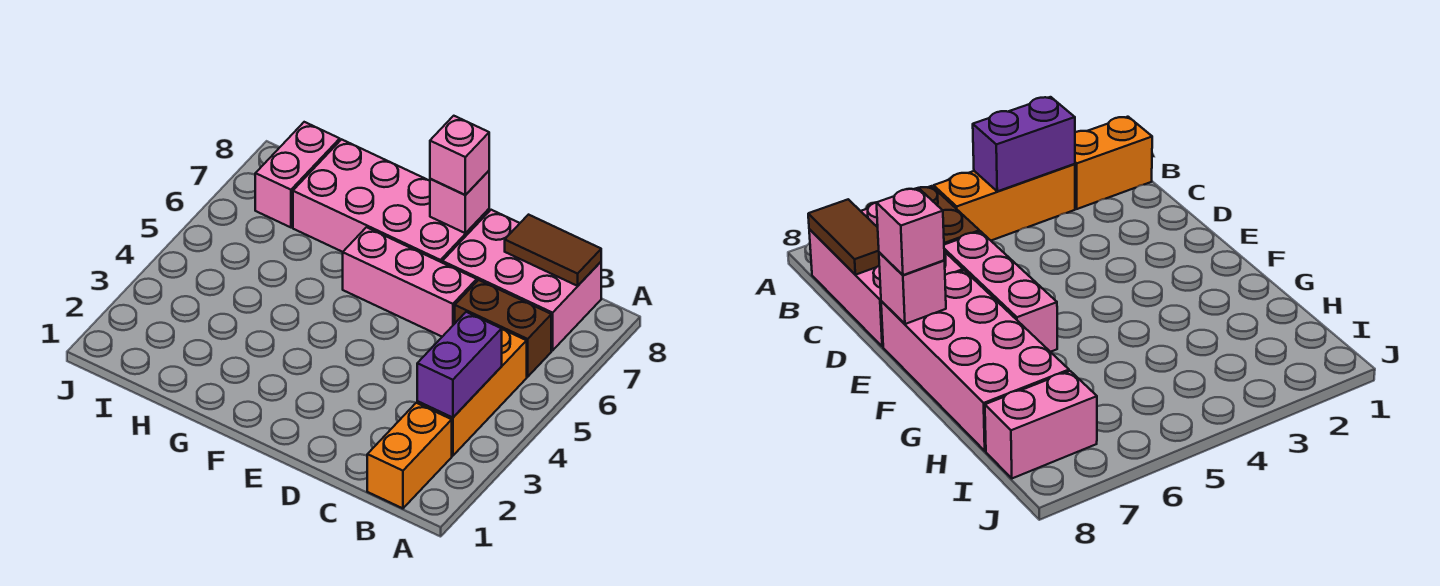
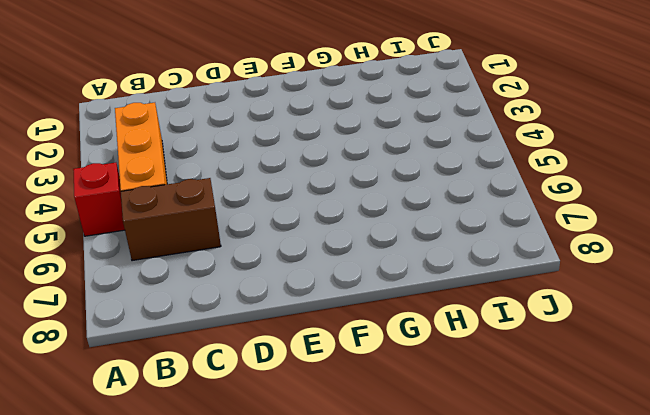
red 1x1 brick [73,163,125,236] -> none
none -> orange 1x2 brick [367,403,452,508]
none -> pink 2x3 brick [442,210,601,350]

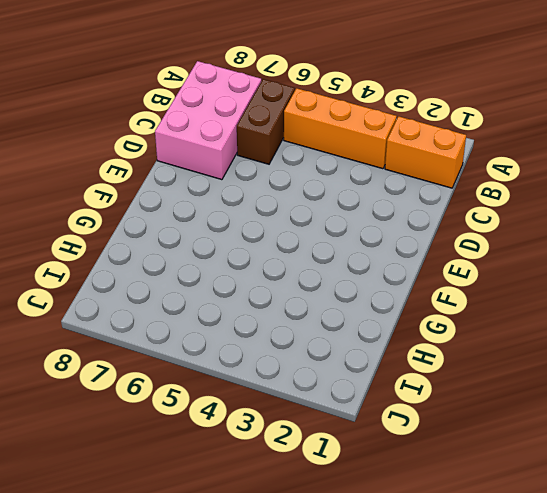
none -> pink 1x3 brick [343,227,477,337]
none -> pink 2x4 brick [293,139,489,262]

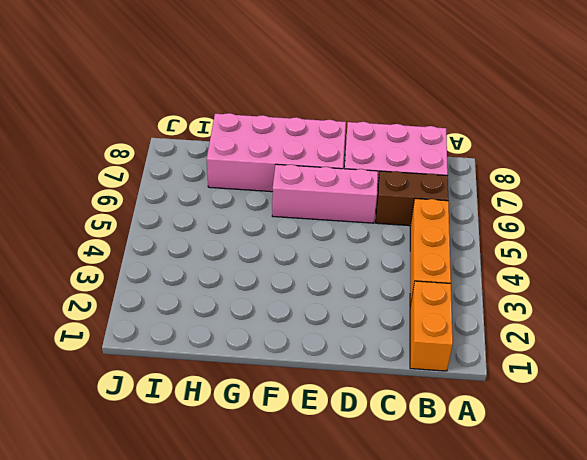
none -> pink 1x2 brick [255,122,340,227]
none -> purple 1x2 brick [417,312,502,418]

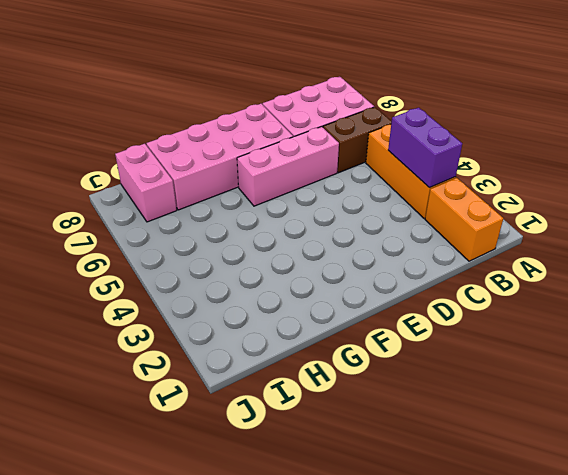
none -> brown 1x2 tile [505,215,601,286]
none -> pink 1x1 brick [430,171,489,233]

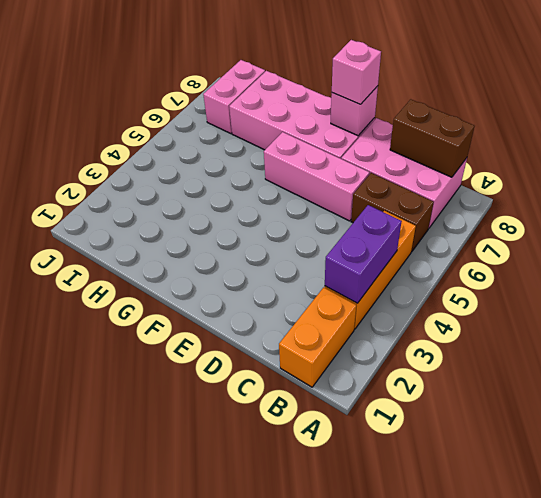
brown 1x2 brick [390,99,475,177] -> brown 1x2 tile [505,215,601,286]

